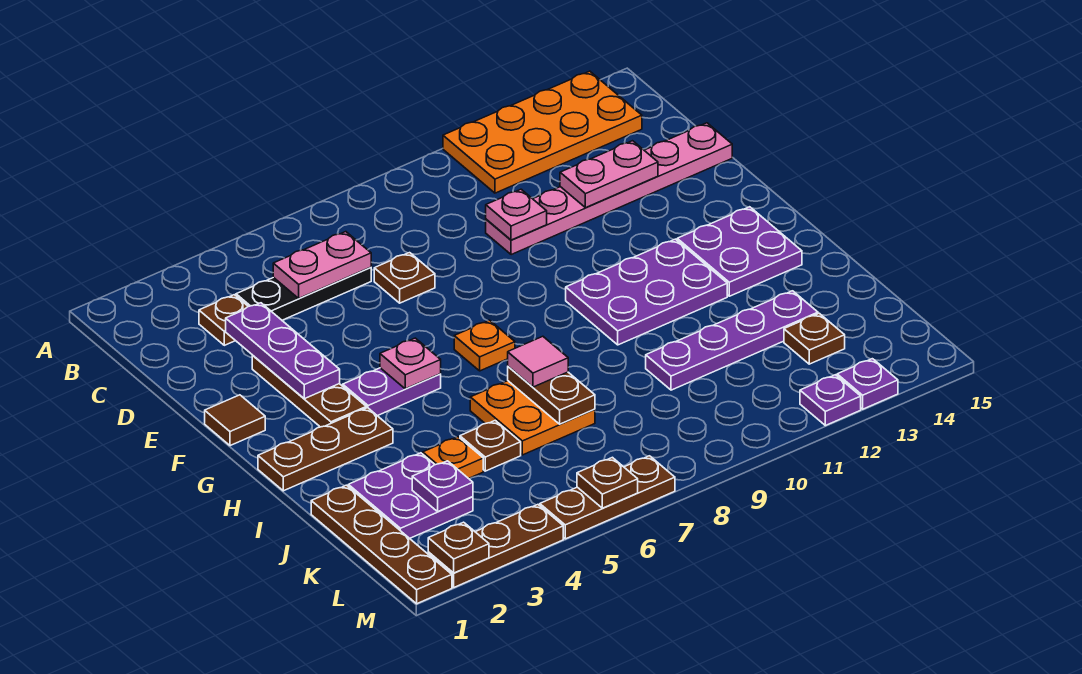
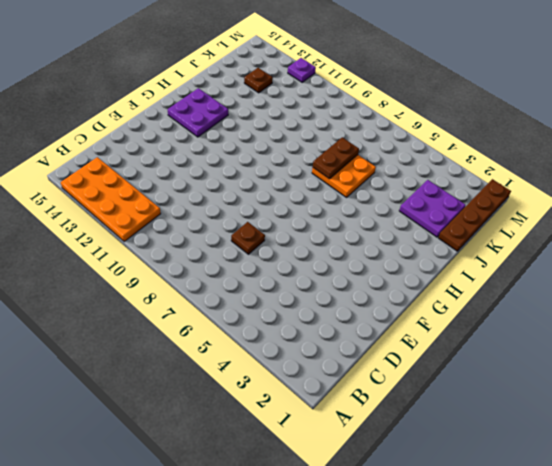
none -> brown 1x1 plate [199,295,248,345]
none -> black 1x3 plate [236,267,371,320]
none -> pink 1x6 plate [486,123,732,255]
none -> brown 1x3 plate [252,355,366,427]

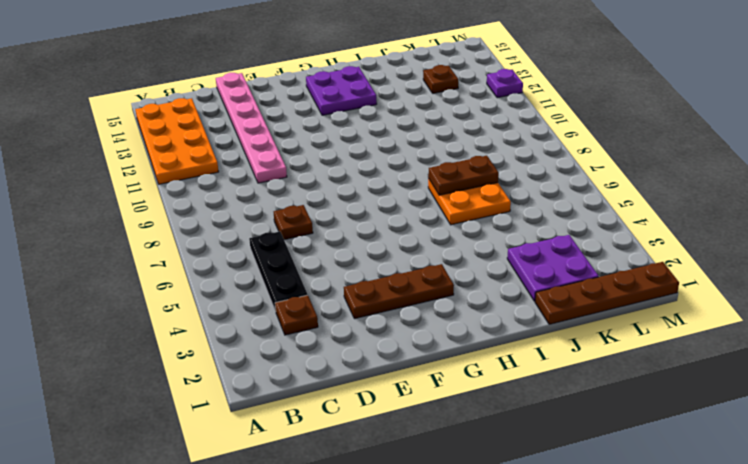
none -> brown 1x1 tile [205,395,265,446]
none -> purple 1x2 plate [343,368,441,416]
none -> orange 1x1 plate [454,320,515,371]
none -> purple 2x3 plate [566,239,727,345]

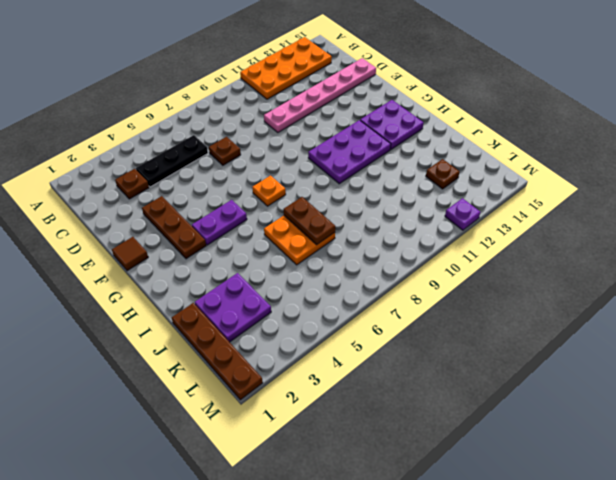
none -> brown 1x3 plate [258,408,393,491]
none -> orange 1x1 plate [423,437,483,479]
none -> brown 1x1 plate [460,421,521,471]
none -> purple 1x4 plate [646,291,818,390]

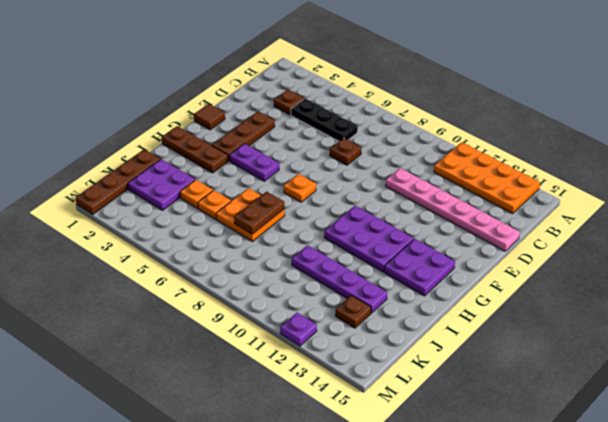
orange 1x1 plate [198,190,231,219] -> brown 1x1 plate [460,421,521,471]
none -> brown 1x3 plate [428,505,563,587]
none -> brown 1x3 plate [540,456,675,539]
none -> purple 1x1 plate [837,359,898,409]
none -> pink 1x2 plate [273,232,371,298]

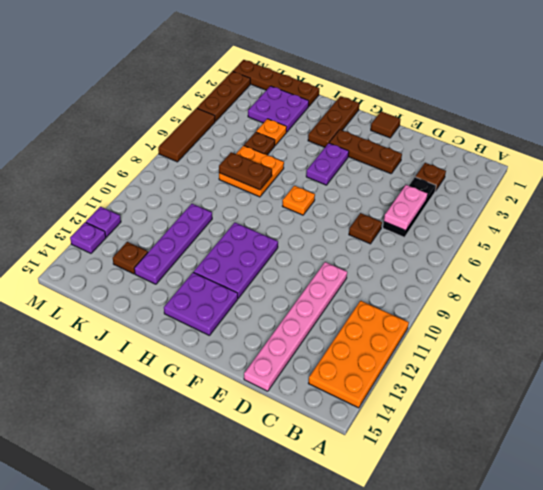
brown 1x3 tile [158,108,215,162] -> brown 1x3 plate [540,456,675,539]
none -> purple 1x3 plate [226,303,340,399]
none -> pink 1x1 plate [486,189,547,240]
none -> pink 1x2 plate [560,141,658,208]
none -> pink 1x1 plate [380,338,441,389]

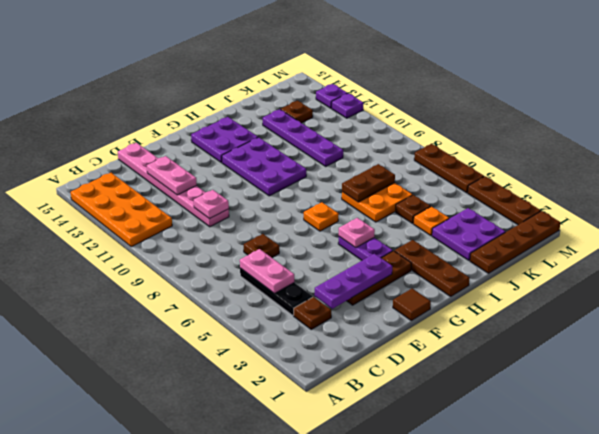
none -> purple 1x1 plate [412,461,473,511]
none -> brown 1x1 plate [428,522,489,573]
none -> brown 1x1 plate [577,457,638,508]
none -> pink 1x1 tile [508,336,568,387]

